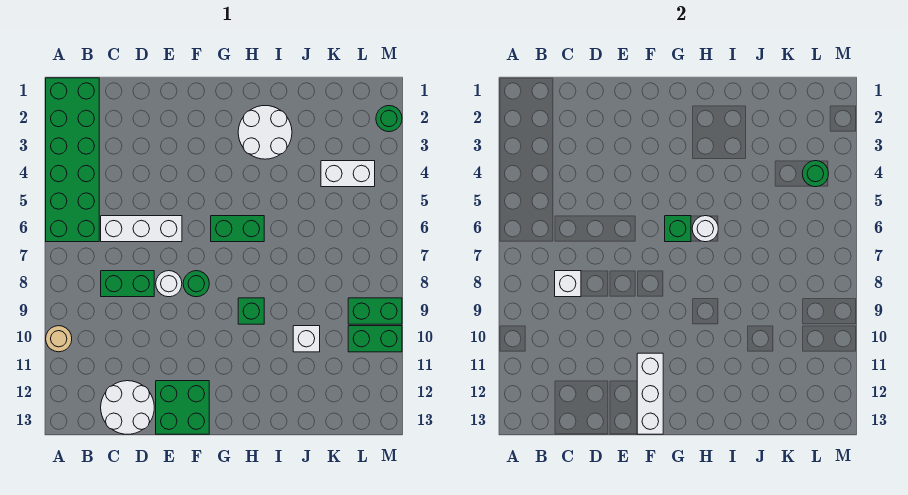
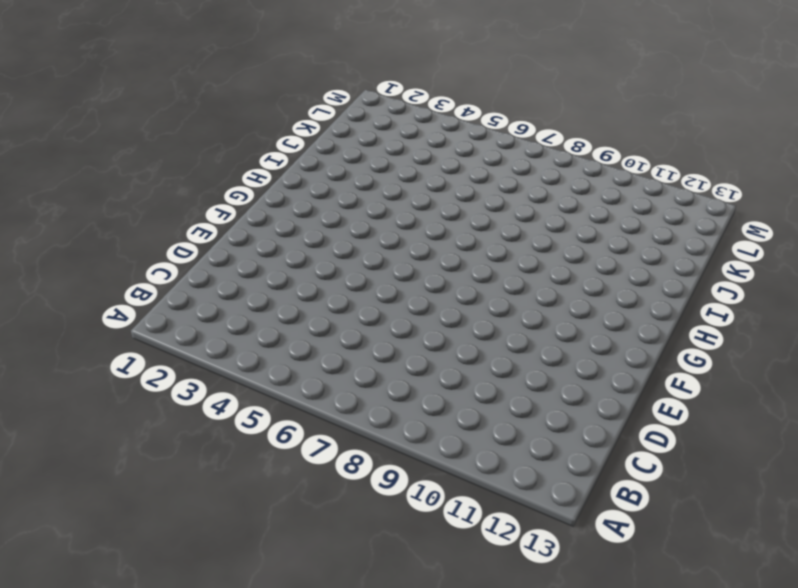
none -> green 2x6 brick [46,78,99,242]
none -> tan 1x1 round brick [46,326,72,352]
none -> white 1x3 brick [101,216,182,242]

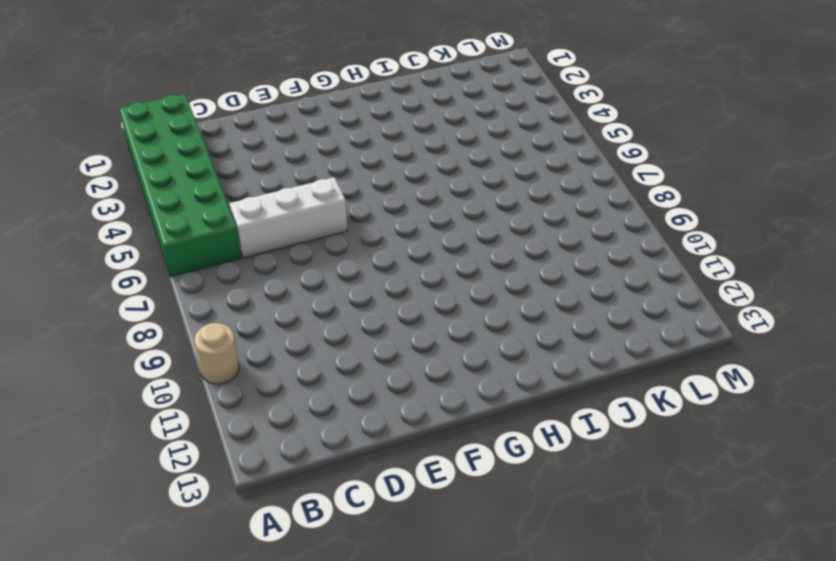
none -> green 1x2 brick [101,271,154,297]
none -> white 2x2 round brick [101,381,154,434]
none -> white 1x1 round brick [156,271,182,297]

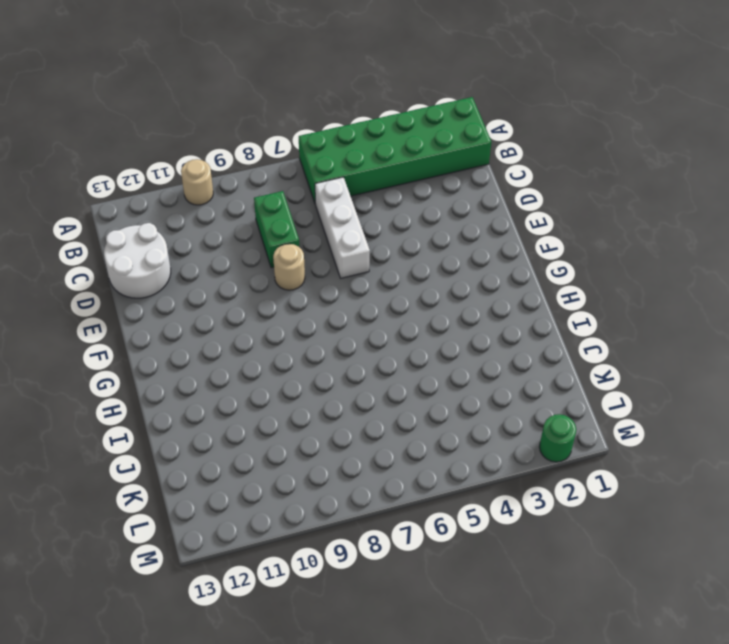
tan 1x1 round brick [273,244,305,290] -> white 1x1 round brick [156,271,182,297]
none -> green 2x2 brick [156,381,209,434]
none -> green 1x1 round brick [183,271,209,297]
none -> green 1x2 brick [211,216,264,242]

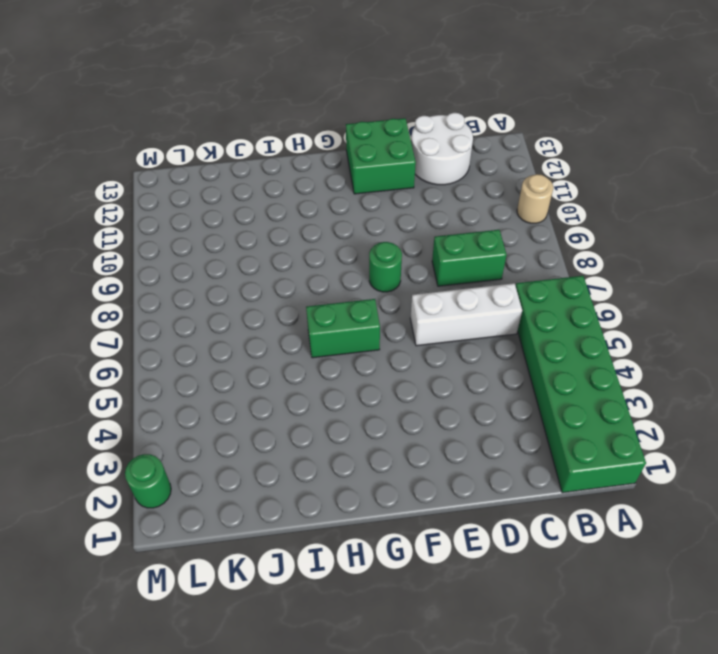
none -> white 1x1 round brick [156,271,182,297]
none -> white 2x2 round brick [238,106,292,159]
none -> green 1x1 brick [238,298,264,324]

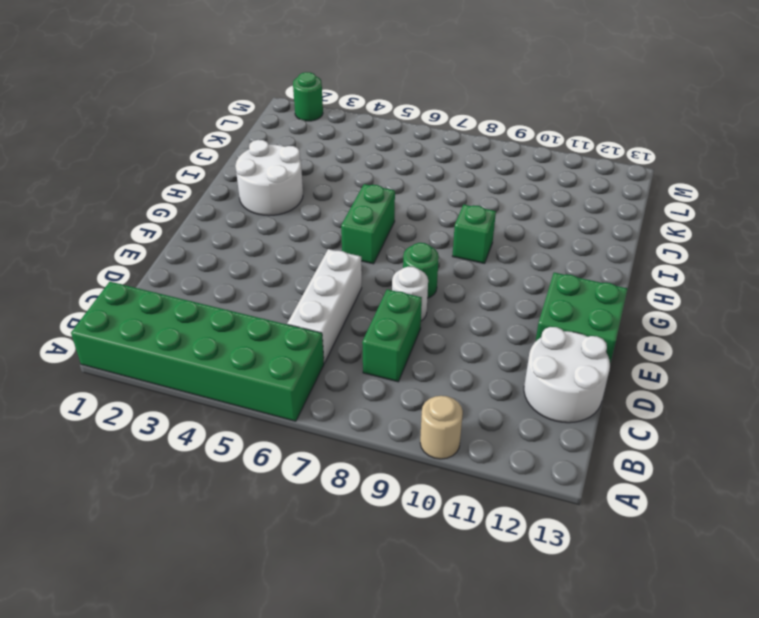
none -> white 1x1 brick [293,326,320,352]
none -> white 1x2 brick [321,161,375,187]
none -> green 1x2 brick [348,298,402,324]

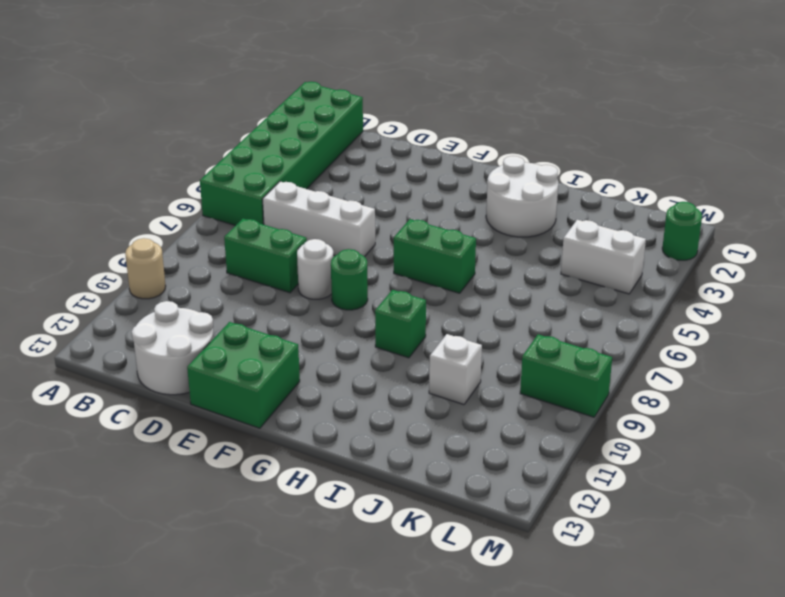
none -> green 1x2 brick [348,326,402,352]
none -> white 1x1 brick [555,271,581,297]
none -> white 1x3 brick [637,353,663,434]

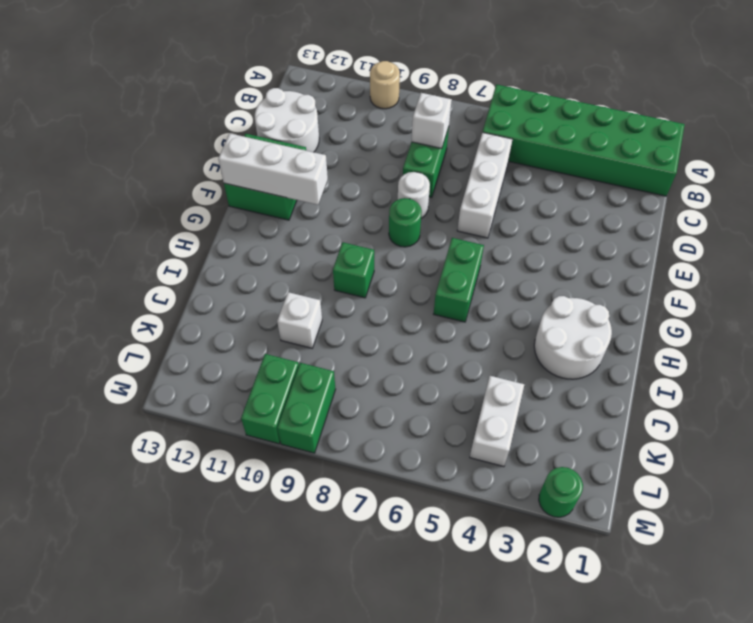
none -> green 1x1 brick [665,216,691,242]
none -> white 1x1 round brick [692,216,718,242]
none -> green 1x1 round brick [802,161,829,187]

